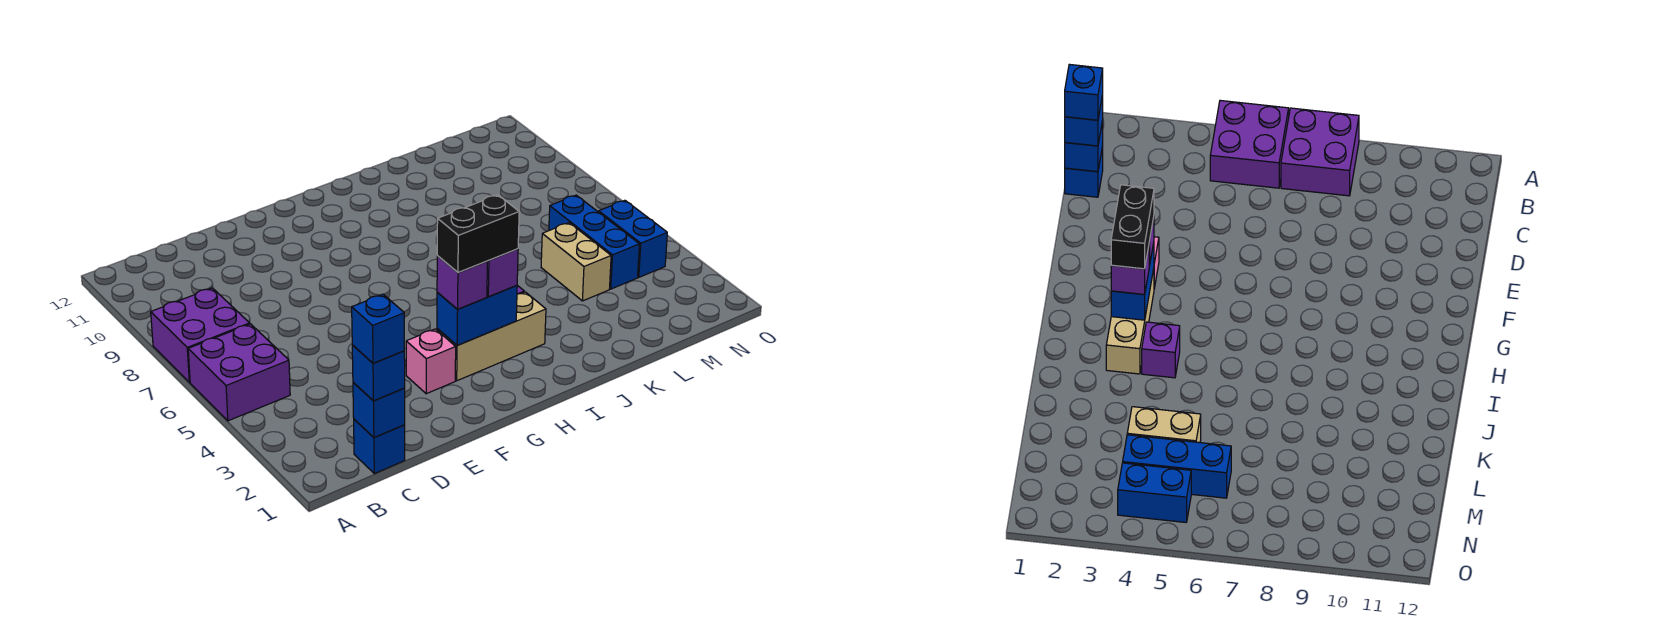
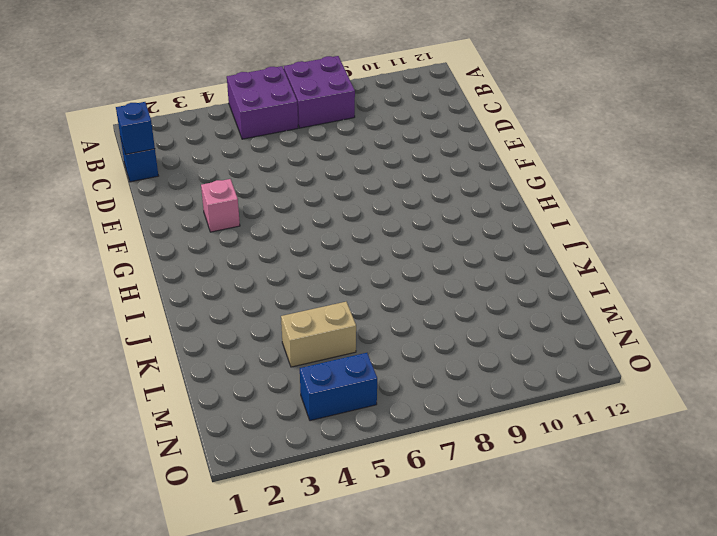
none -> tan 1x3 brick [437,292,546,381]
none -> purple 1x1 brick [1142,322,1180,378]
none -> blue 1x3 brick [549,195,639,289]

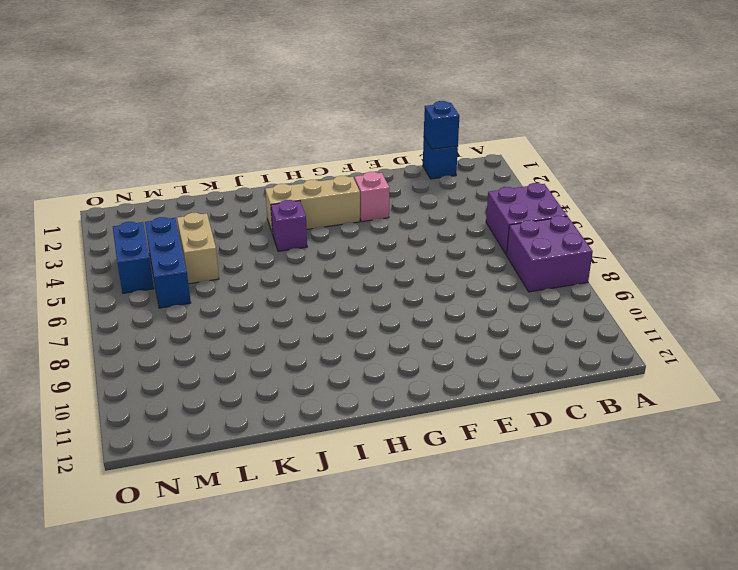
none -> blue 1x2 brick [437,286,517,346]
none -> blue 1x1 brick [352,345,405,401]
none -> purple 1x1 brick [437,256,488,309]

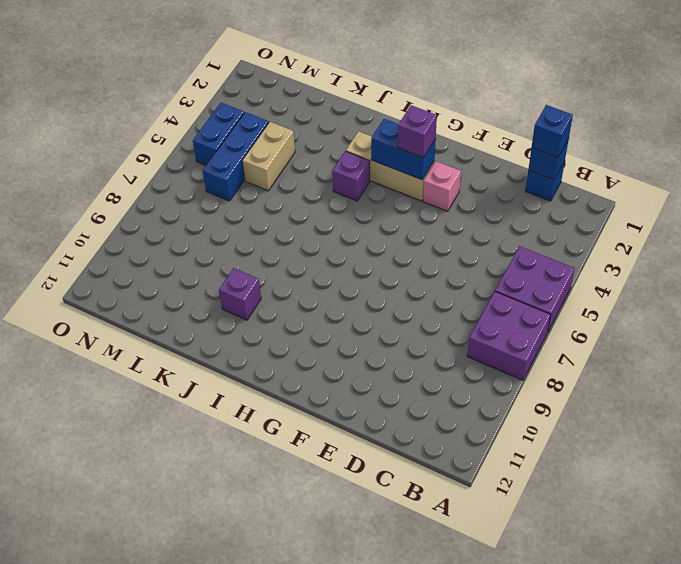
purple 1x1 brick [219,268,261,320] -> purple 1x1 brick moved to [487,249,518,297]
none -> blue 1x1 brick [352,294,404,363]
none -> black 1x2 brick [437,195,519,273]

